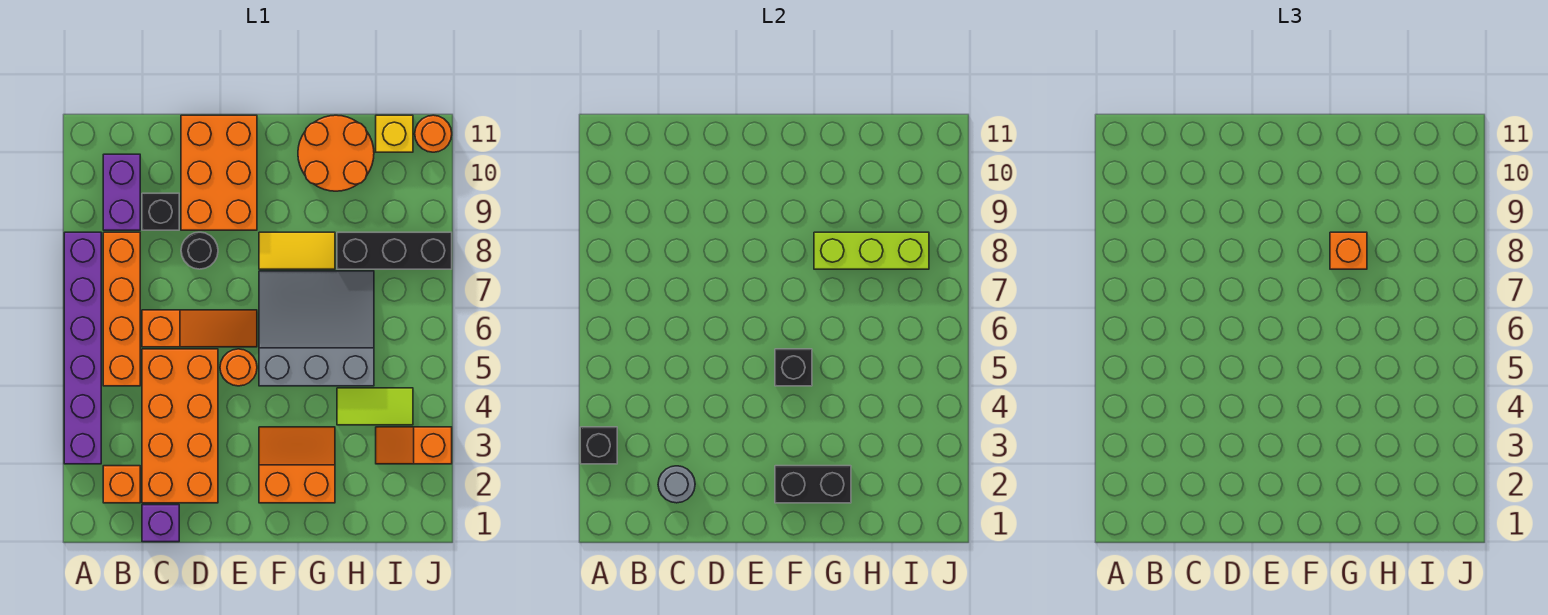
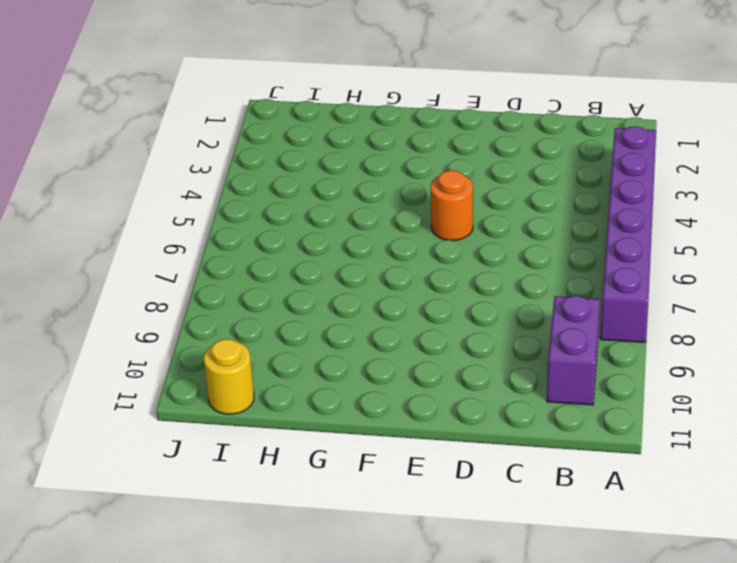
yellow 1x1 round brick [204,339,254,414] -> yellow 1x1 brick [376,115,413,152]
none -> orange 1x1 brick [103,466,140,503]
none -> orange 1x4 brick [103,232,140,386]
none -> purple 1x1 brick [142,505,179,542]

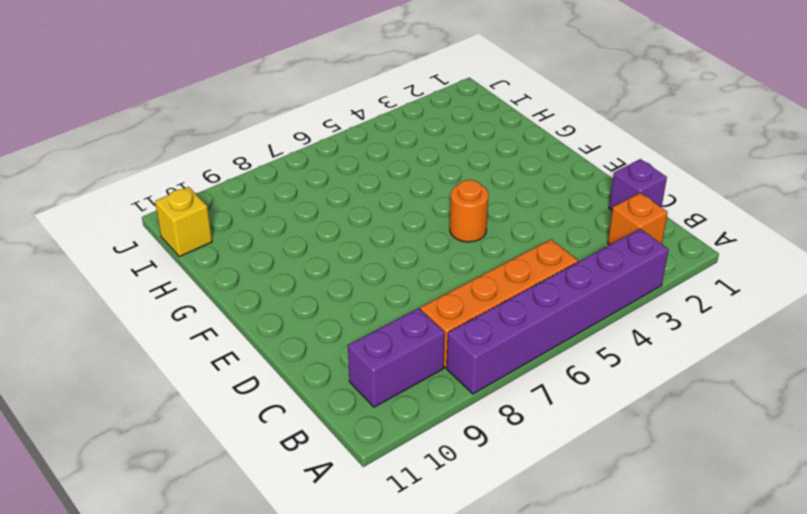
none -> orange 2x4 brick [142,349,218,503]
none -> orange 1x3 slope [142,310,257,347]
none -> black 1x1 brick [142,193,179,230]

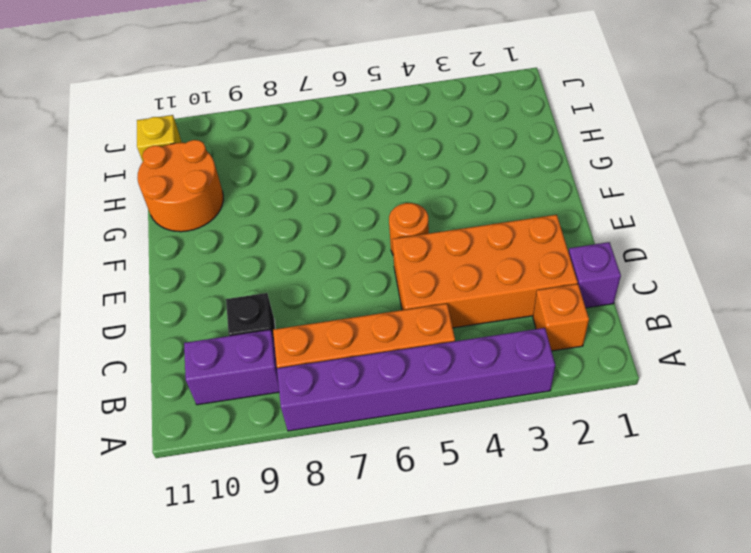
none -> orange 1x3 slope [142,310,257,347]
none -> black 1x1 round brick [181,232,218,269]
none -> orange 2x3 brick [181,115,257,230]

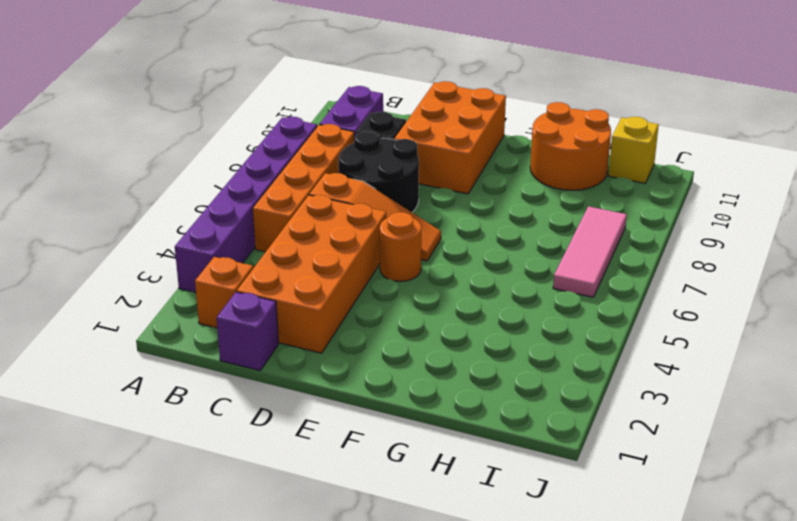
black 2x2 round brick [338,131,419,212] -> black 1x1 round brick [181,232,218,269]
pink 1x3 tile [553,206,627,297] -> black 1x3 brick [337,232,452,269]
none -> orange 2x2 slope [259,427,335,503]
none -> grey 3x3 slope [259,271,374,386]
none -> yellow 1x2 tile [259,232,335,269]

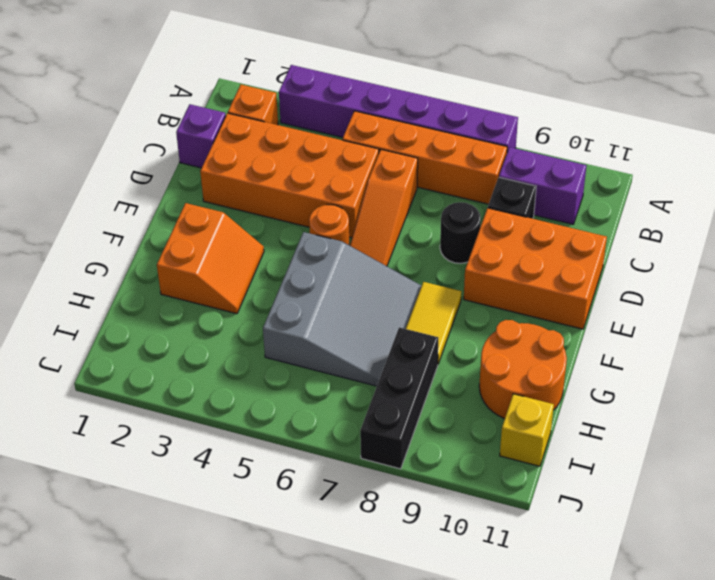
none -> lime 1x2 tile [337,388,413,425]
none -> orange 1x2 slope [376,427,452,464]
none -> orange 1x1 round brick [415,115,452,152]

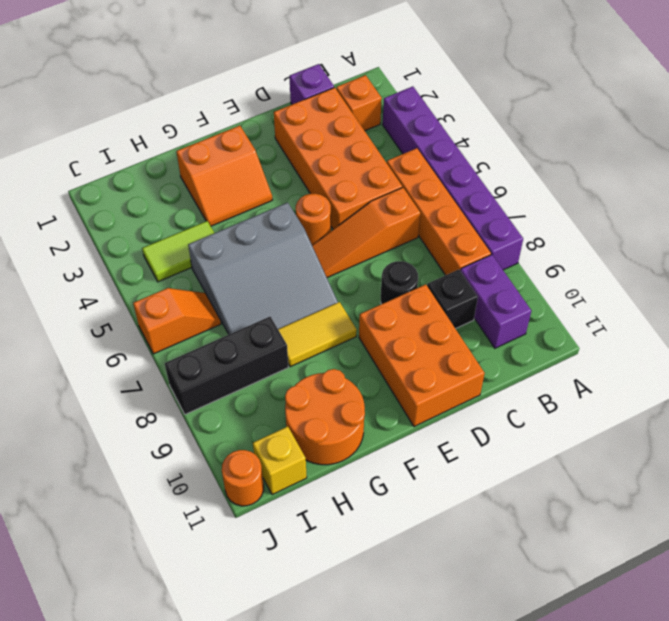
orange 1x2 slope [133,288,221,354] -> orange 1x2 slope moved to [376,427,452,464]
none -> black 1x1 brick [580,427,617,464]
none -> grey 1x1 round brick [658,466,695,503]
none -> black 1x2 brick [775,466,851,503]

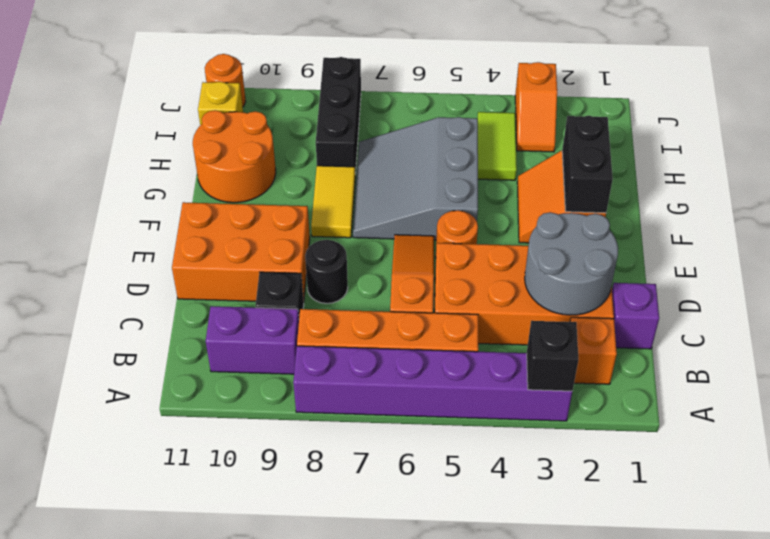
grey 2x2 round brick [525,212,618,315] -> grey 1x1 round brick [658,466,695,503]
none -> black 1x1 brick [775,349,812,386]
none -> lime 1x3 brick [814,232,929,269]
none -> orange 1x1 brick [1330,232,1367,269]

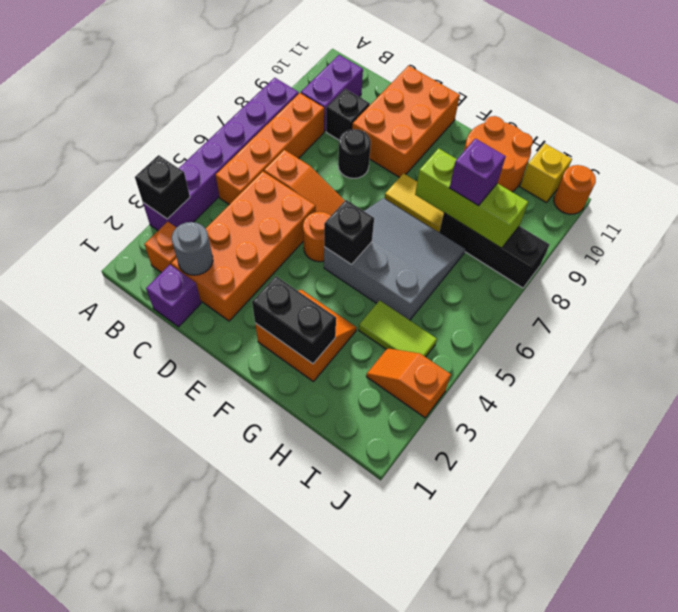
purple 1x1 brick [449,139,506,206] -> none
none -> orange 1x1 brick [1330,232,1367,269]

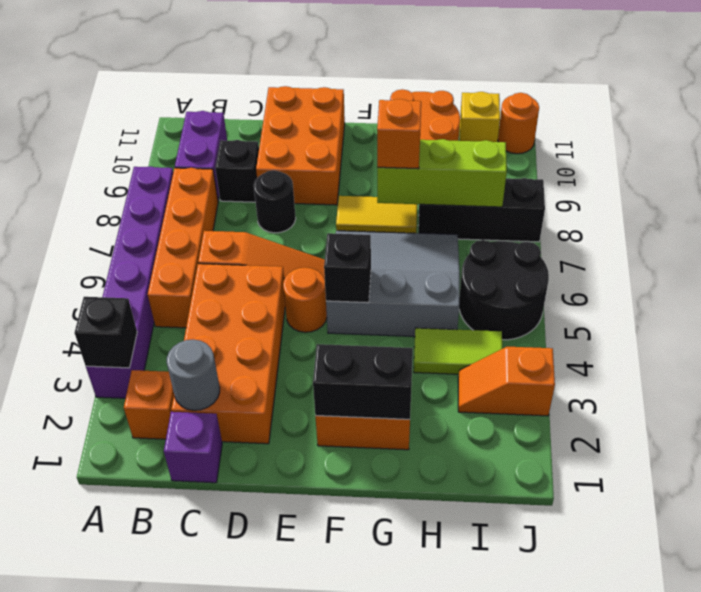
black 2x2 round brick [459,240,549,340] -> none

